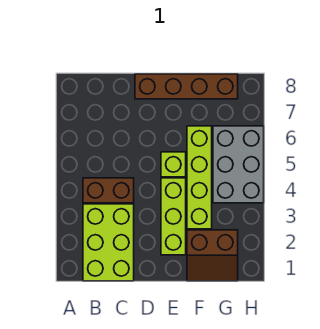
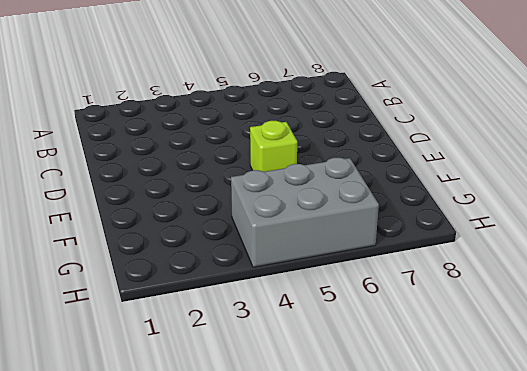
none -> lime 2x3 brick [83,204,134,281]
none -> brown 1x2 brick [83,178,134,203]

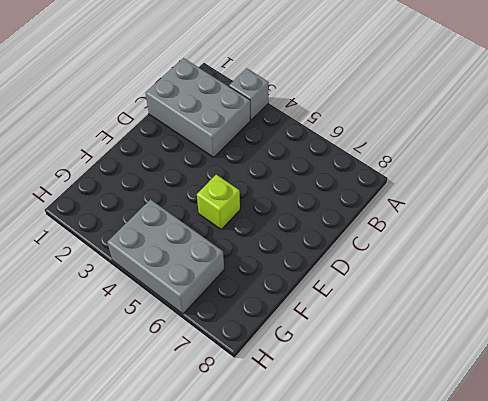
grey 1x1 brick [229,68,269,120] -> none
grey 2x3 brick [146,58,250,157] -> lime 2x3 brick [83,204,134,281]
none -> brown 1x2 brick [83,178,134,203]
none -> brown 1x4 brick [135,74,238,99]

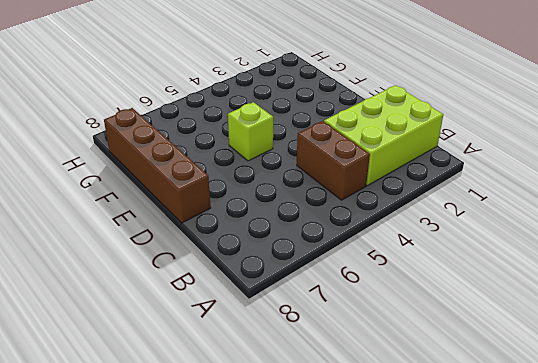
none -> lime 1x3 brick [161,178,186,255]
none -> brown 2x2 slope [187,230,238,281]

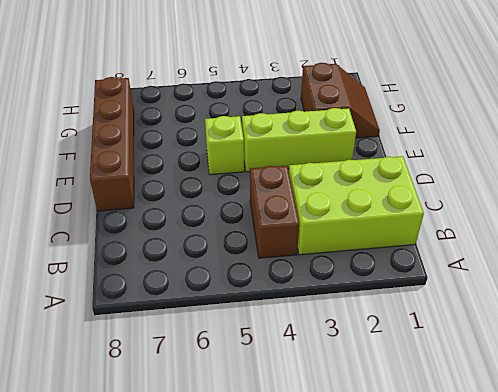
none -> lime 1x4 brick [187,126,212,229]
none -> grey 2x3 brick [213,126,264,203]

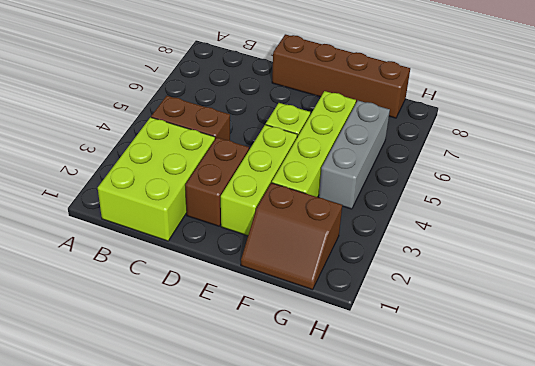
brown 1x2 brick [185,138,249,226] -> none
grey 1x3 brick [319,101,390,209] -> grey 2x3 brick [213,126,264,203]

